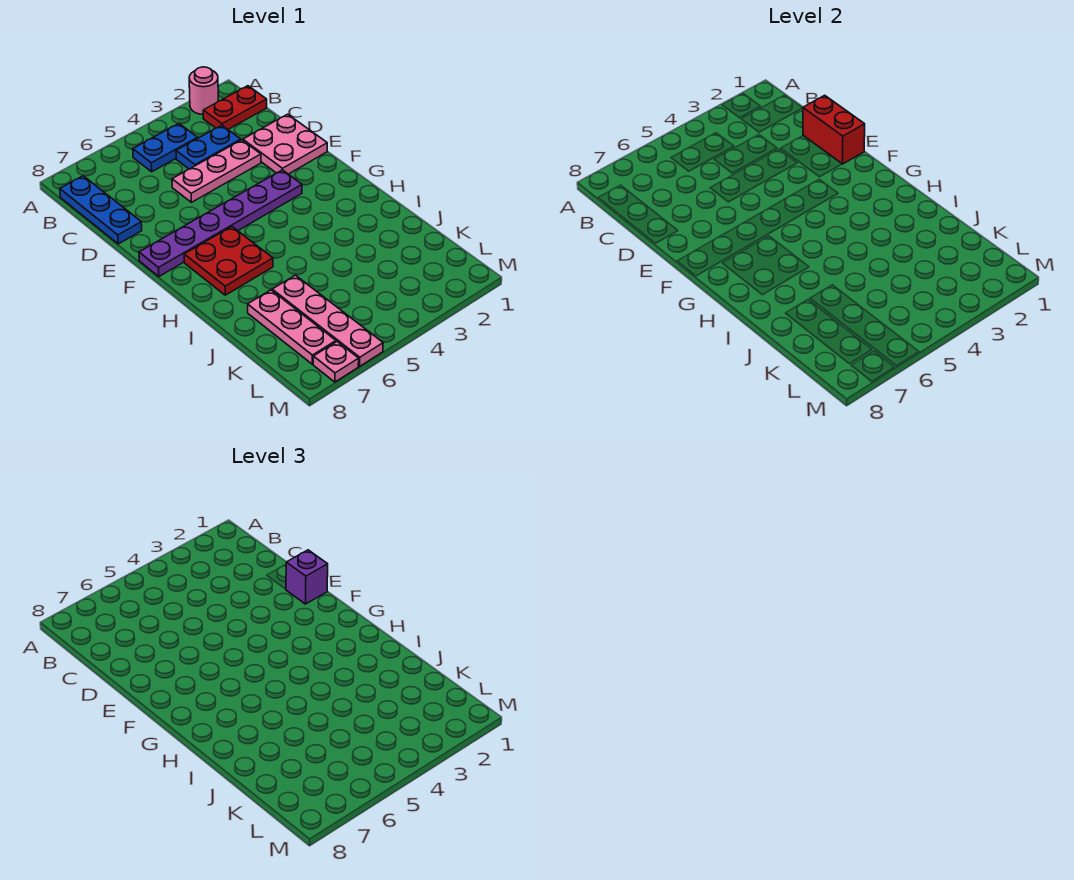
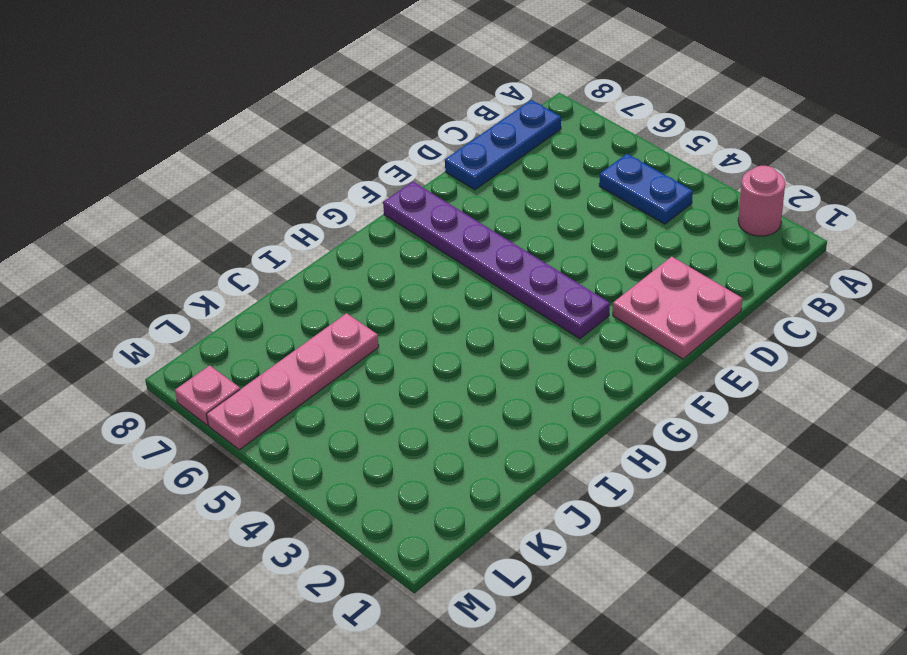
none -> red 1x2 plate [203,86,267,129]
none -> blue 1x2 plate [176,125,241,169]
none -> pink 1x3 plate [172,140,261,202]

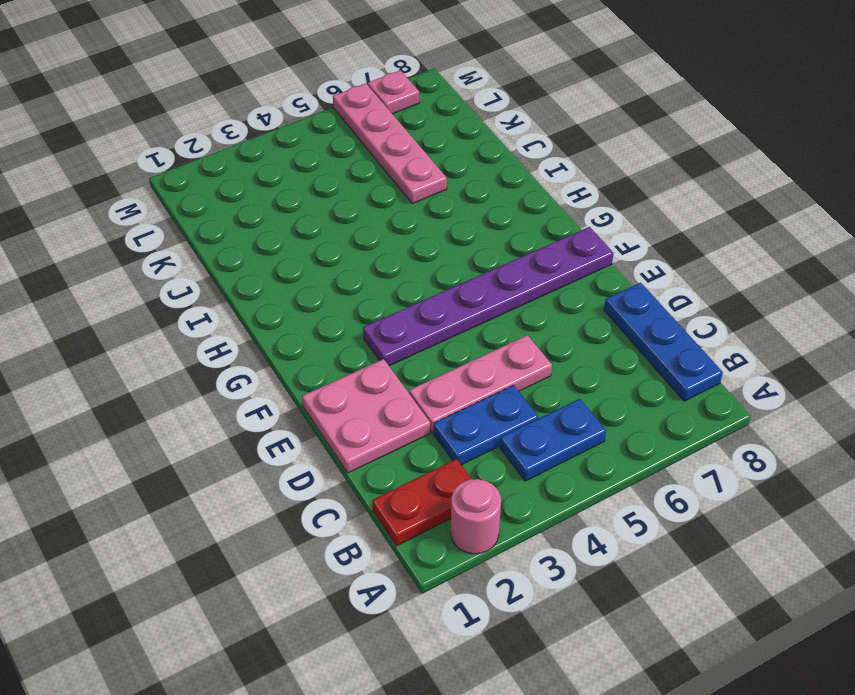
none -> red 2x2 plate [184,227,273,295]
none -> pink 1x3 plate [248,290,336,364]
none -> red 1x2 brick [803,95,865,164]

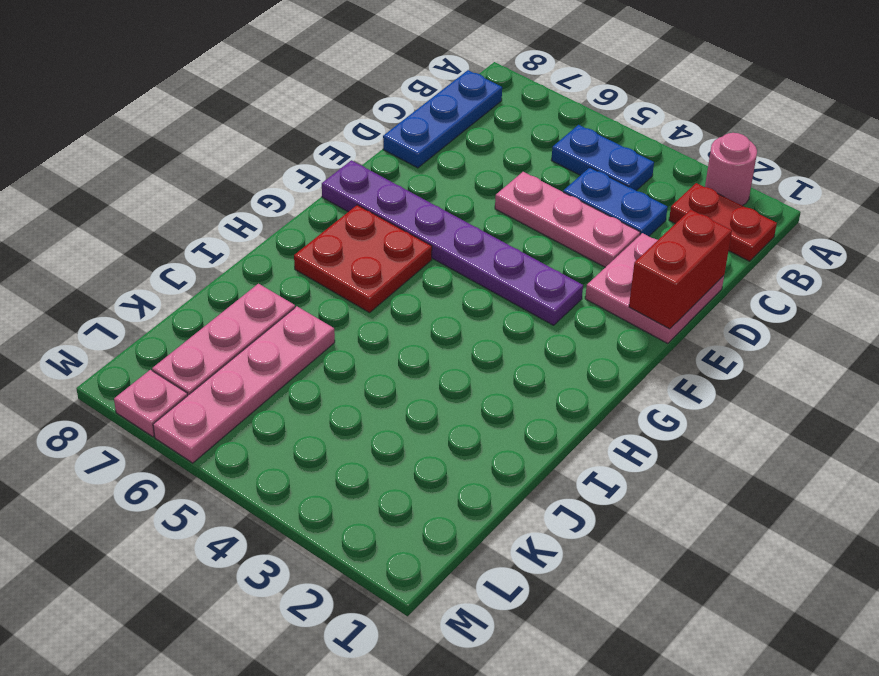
none -> purple 1x1 brick [286,550,328,604]

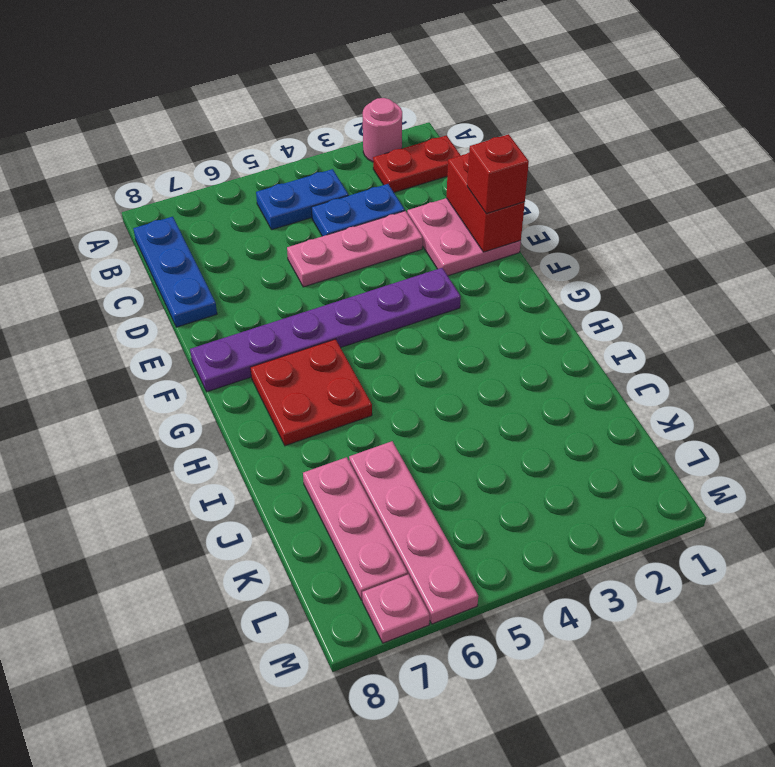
red 1x1 brick [467,134,529,214] -> purple 1x1 brick [286,550,328,604]

